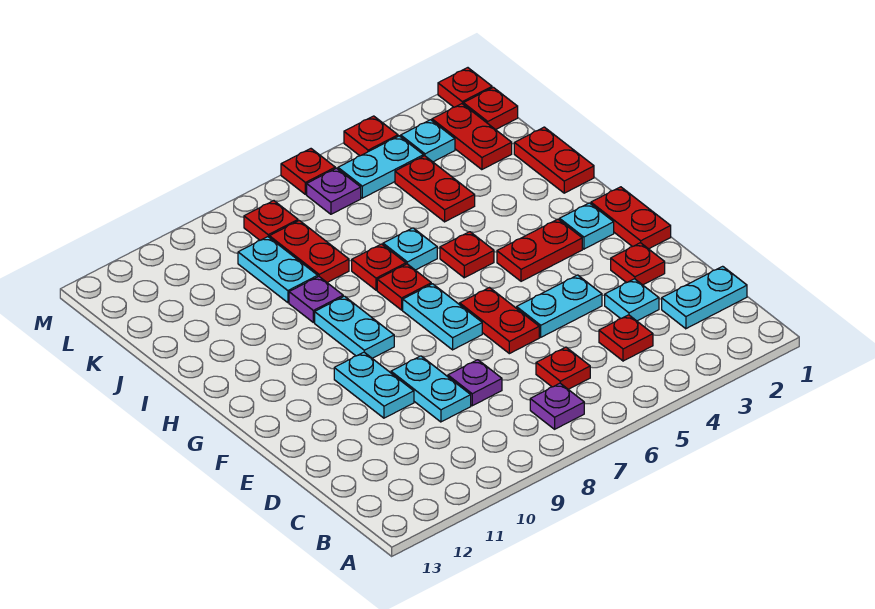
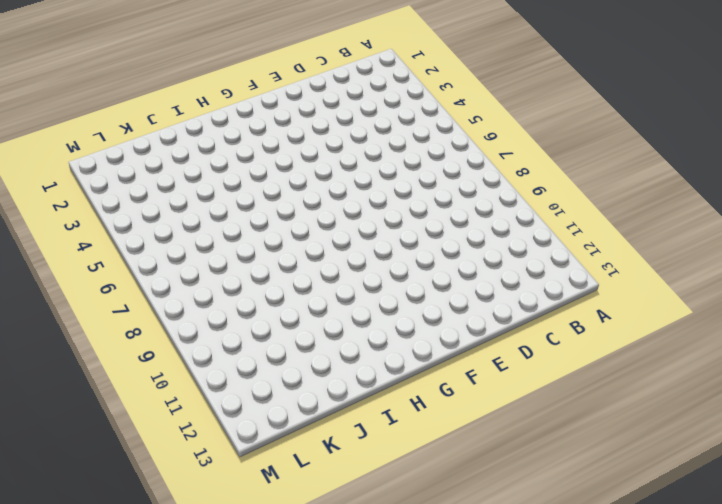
none -> purple 1x1 plate [530,383,584,429]
none -> cyan 1x2 plate [662,266,747,329]
none -> red 1x1 plate [599,315,653,361]
none -> red 1x1 plate [536,347,590,389]

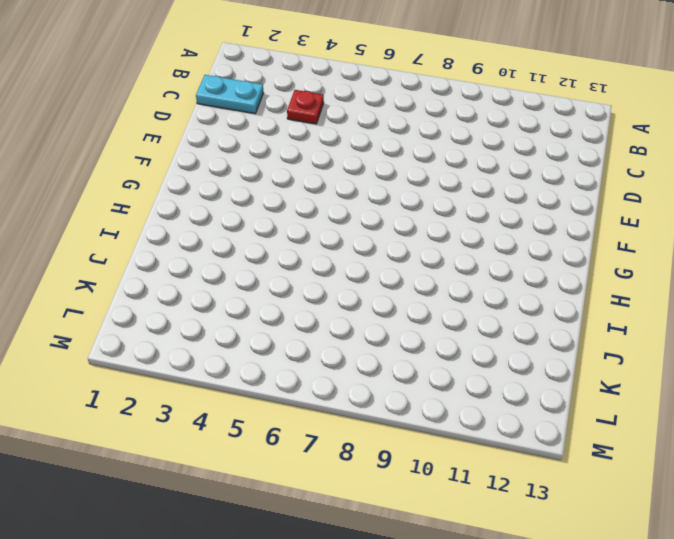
none -> purple 1x1 plate [530,383,584,429]
none -> red 1x1 plate [536,347,590,389]
none -> cyan 1x1 plate [605,279,659,321]
none -> purple 1x1 plate [448,360,502,406]

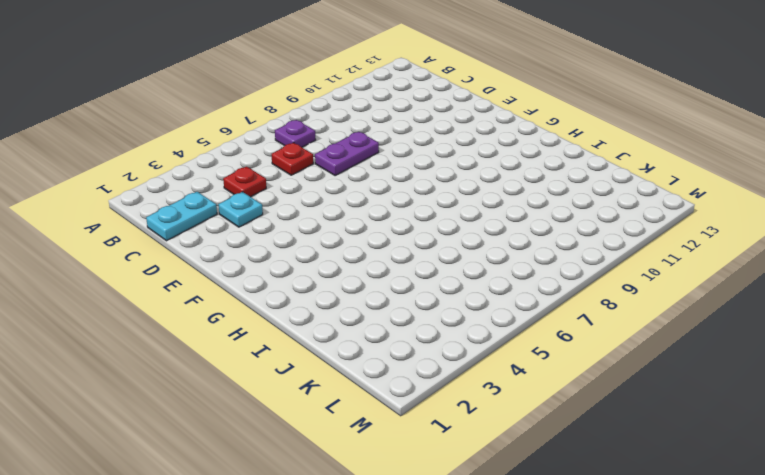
purple 1x2 plate [315,132,379,176] -> purple 1x1 plate [448,360,502,406]
none -> cyan 1x2 plate [391,356,471,422]
none -> red 1x1 plate [611,243,665,285]
none -> cyan 1x2 plate [517,275,602,337]
none -> red 1x2 plate [459,288,539,354]

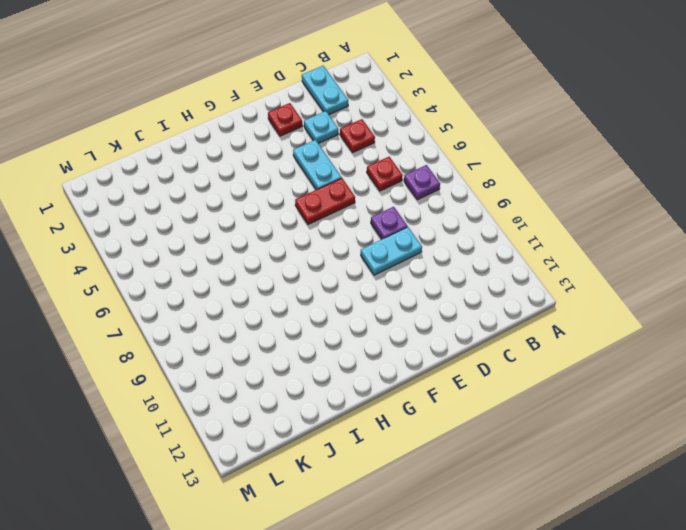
none -> cyan 1x2 plate [334,352,414,418]
none -> red 1x2 plate [591,187,671,249]
none -> cyan 1x2 plate [403,284,482,350]
none -> cyan 1x1 plate [560,203,614,249]

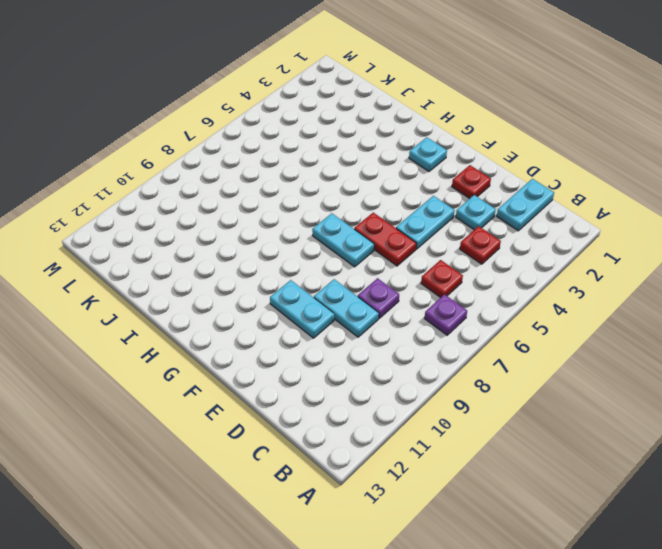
none -> red 1x2 plate [591,187,671,249]
none -> red 1x2 plate [497,219,582,281]
none -> cyan 1x2 plate [315,296,394,358]
none -> red 1x1 plate [440,232,494,278]

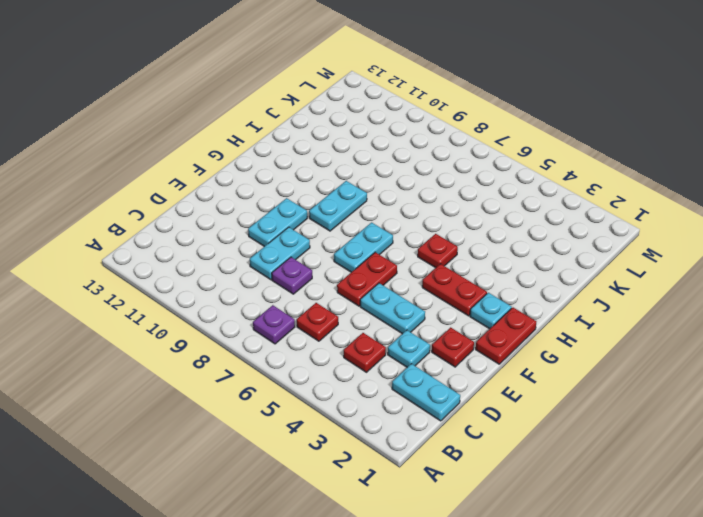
none -> red 1x1 plate [377,264,431,310]
none -> red 1x2 plate [514,127,594,193]
none -> cyan 1x1 plate [383,228,437,270]
none -> red 1x1 plate [352,244,406,290]

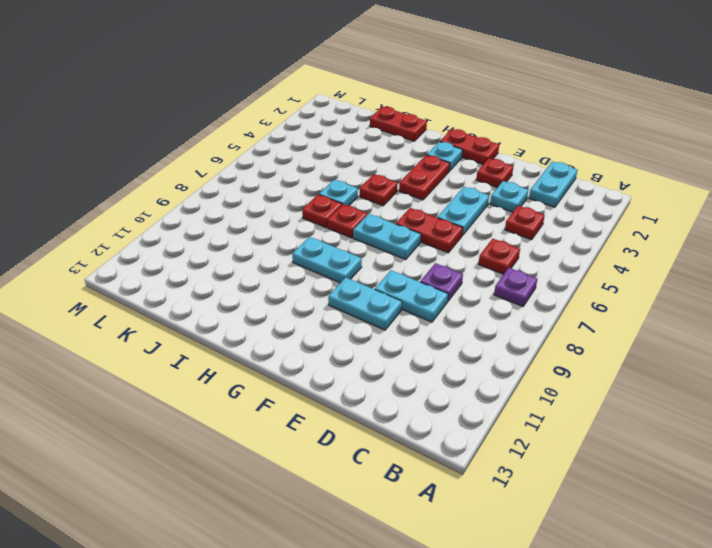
none -> purple 1x1 plate [289,277,343,322]
none -> red 1x2 plate [395,156,475,222]
none -> red 1x2 plate [269,221,349,282]
none -> cyan 1x2 plate [238,237,318,303]

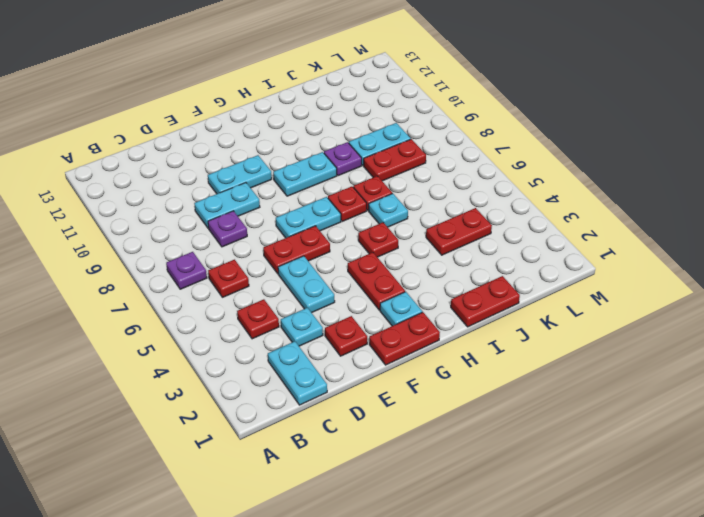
none -> red 1x2 plate [432,104,512,170]
none -> red 1x1 plate [463,87,518,130]
none -> cyan 1x1 plate [400,120,455,162]
none -> cyan 1x2 plate [338,136,424,198]

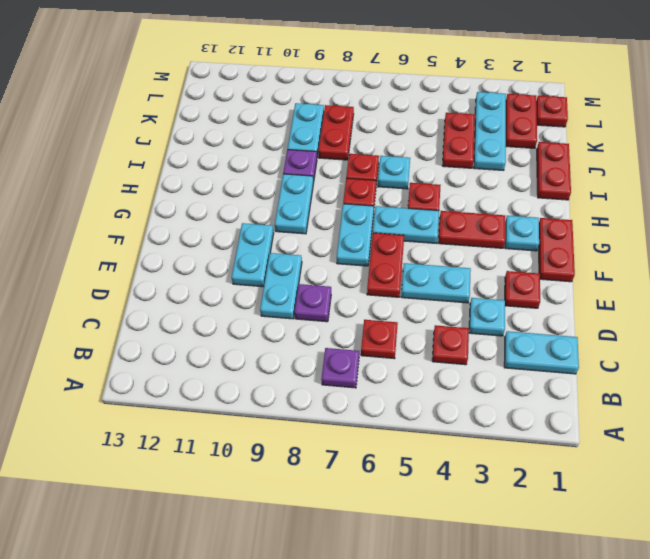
cyan 1x2 plate [373,206,439,244] -> cyan 1x2 plate moved to [338,136,424,198]
cyan 1x3 plate [474,92,506,170] -> cyan 1x1 plate [400,120,455,162]
none -> purple 1x1 plate [307,168,361,214]
none -> red 1x1 plate [244,201,298,240]
none -> red 1x1 plate [438,68,492,107]
none -> red 1x1 plate [344,116,398,156]

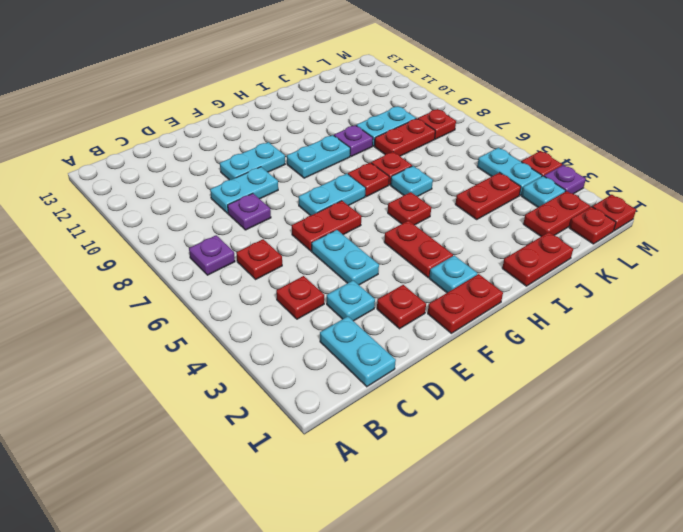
purple 1x1 plate [544,165,586,194] -> purple 1x1 plate moved to [307,168,361,214]
none -> red 1x1 plate [281,149,335,194]

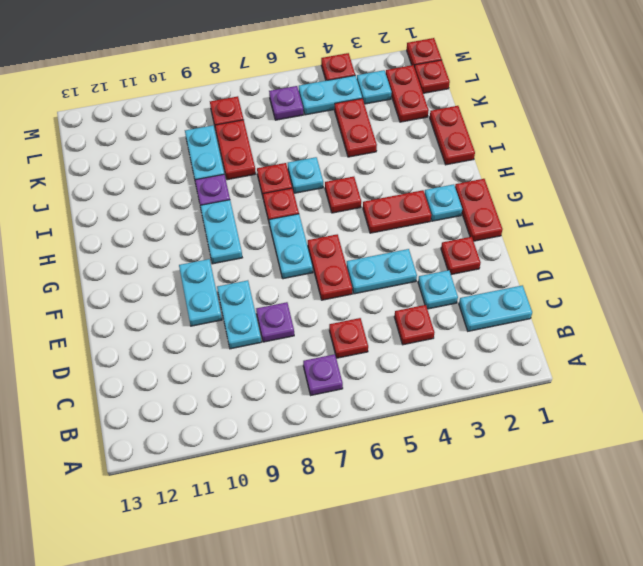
none -> red 1x1 plate [281,149,335,194]

